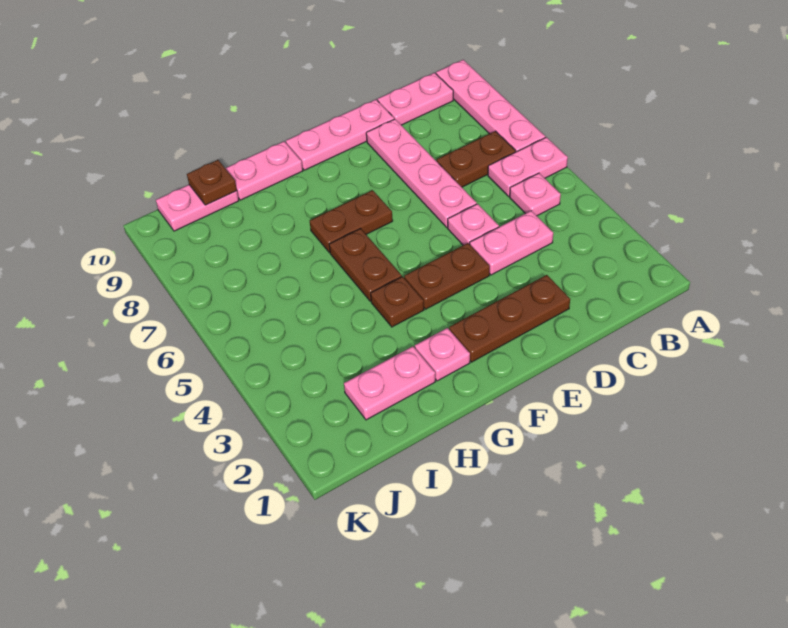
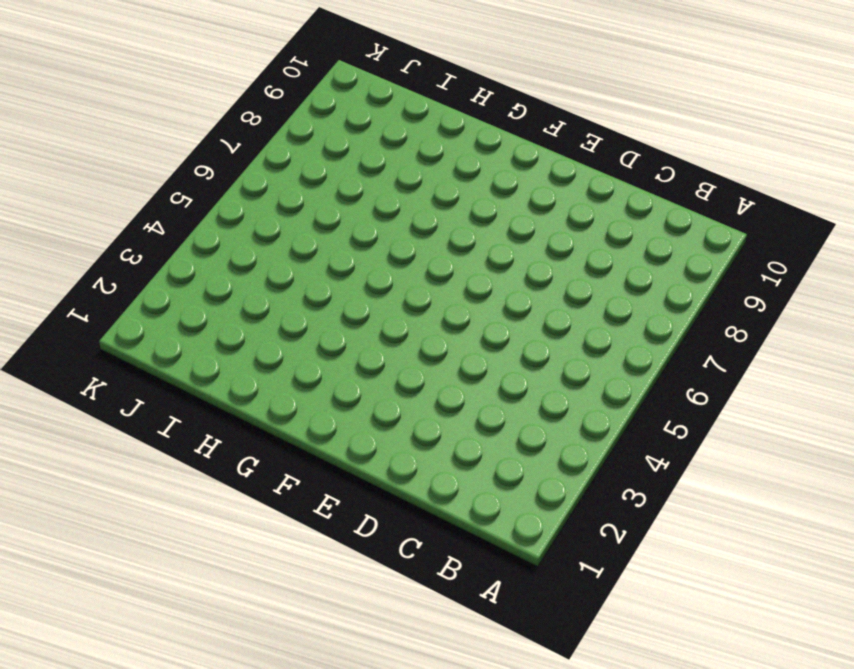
none -> pink 1x2 plate [488,137,568,196]
none -> pink 1x4 plate [436,60,545,152]
none -> pink 1x1 plate [510,173,561,216]

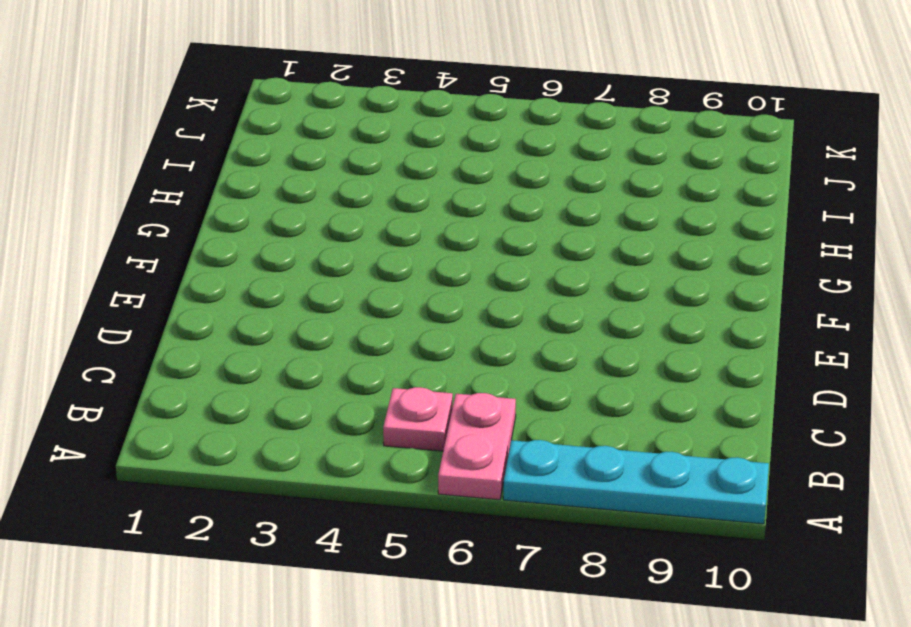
cyan 1x4 plate [503,440,769,524] -> pink 1x4 plate [436,60,545,152]
none -> brown 1x2 plate [437,131,516,187]
none -> pink 1x2 plate [378,73,453,125]
none -> pink 1x2 plate [470,211,553,275]

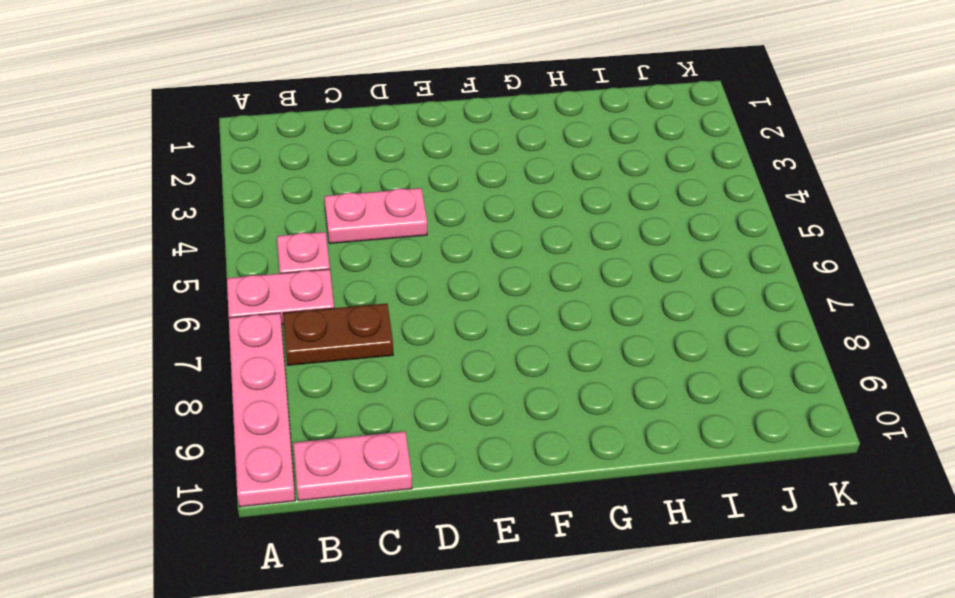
none -> brown 1x3 plate [449,275,570,362]
none -> pink 1x1 plate [448,204,499,245]
none -> pink 1x4 plate [366,119,477,227]

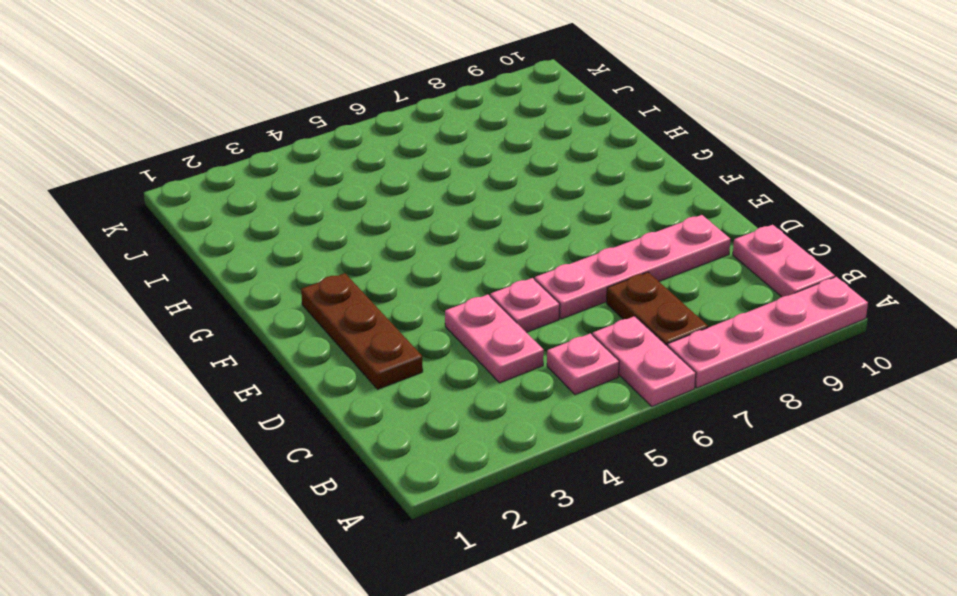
none -> pink 1x3 plate [286,100,394,170]
none -> brown 1x2 plate [404,243,490,309]
none -> brown 1x2 plate [310,190,393,253]

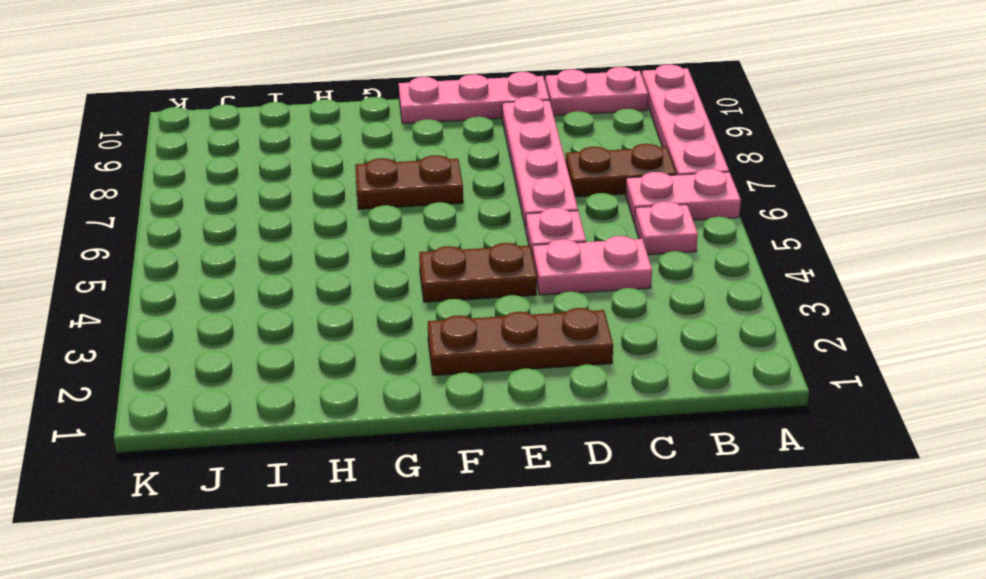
none -> pink 1x1 plate [415,328,470,381]
none -> brown 1x1 plate [371,277,424,327]
none -> brown 1x2 plate [329,229,402,301]

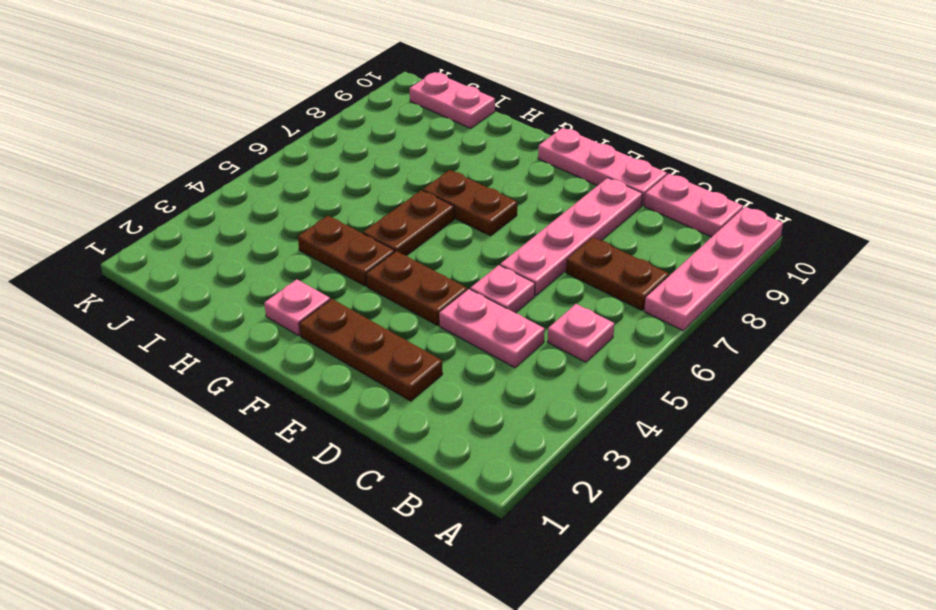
brown 1x2 plate [298,216,395,286] -> brown 1x1 plate [371,277,424,327]
none -> pink 1x2 plate [488,137,568,196]
none -> pink 1x2 plate [225,141,303,200]
none -> pink 1x2 plate [344,346,435,420]

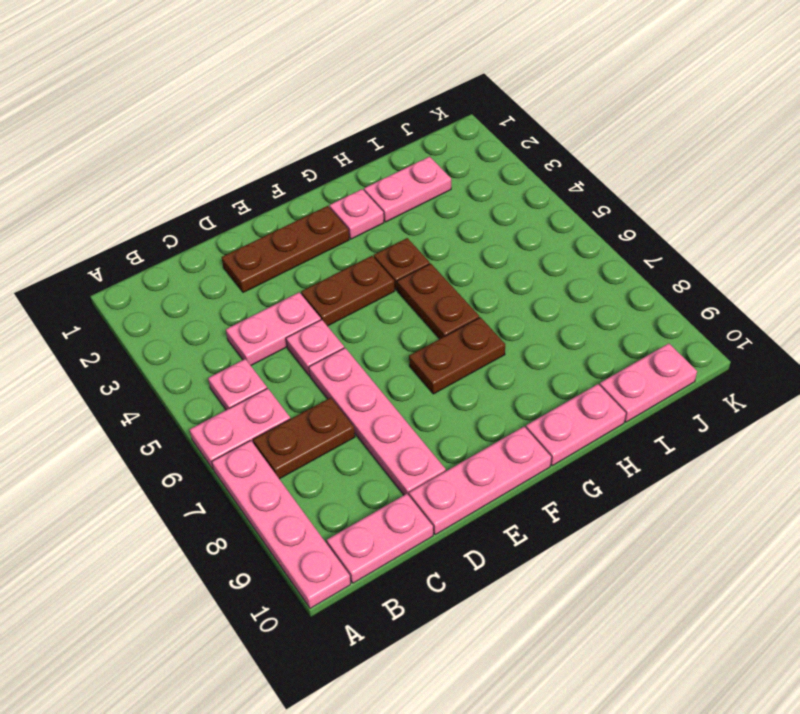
none -> brown 1x1 plate [187,160,237,205]

